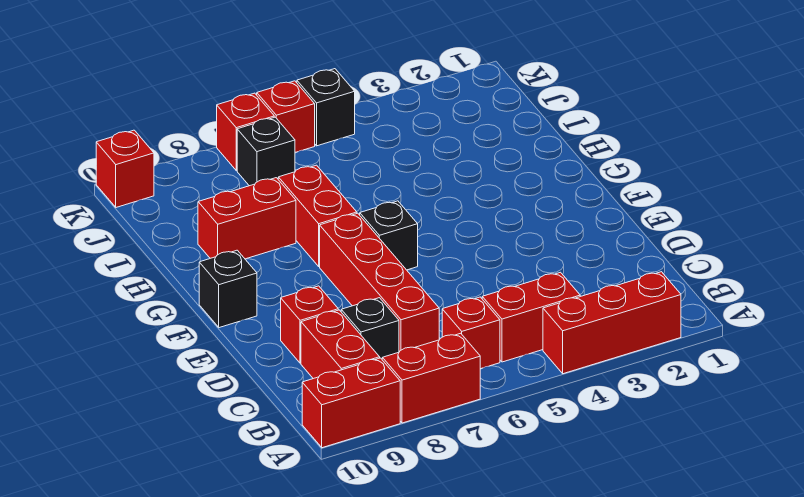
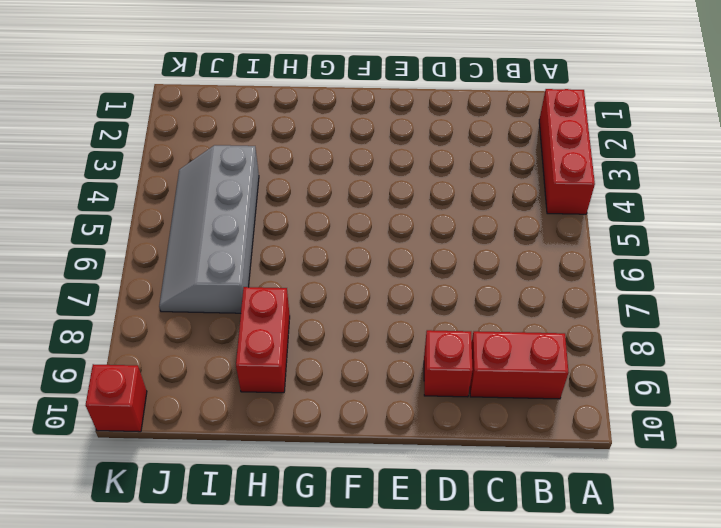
grey 2x4 slope [159,145,259,313] -> black 1x1 brick [237,117,295,186]
none -> red 1x2 brick [382,333,480,423]
none -> red 1x2 brick [302,358,400,448]
none -> red 1x2 brick [482,272,580,362]

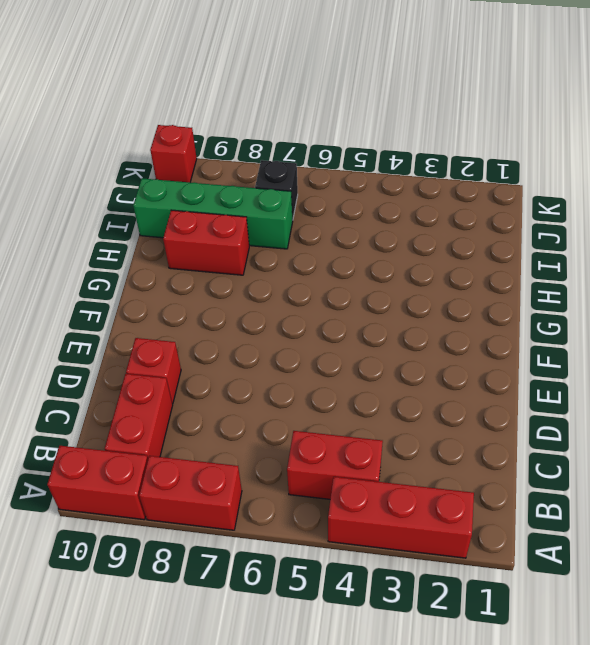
green 1x4 brick [133,178,293,249] -> none
none -> red 1x1 brick [442,297,500,369]
none -> red 1x4 brick [320,213,439,352]
none -> black 1x1 brick [341,298,399,359]

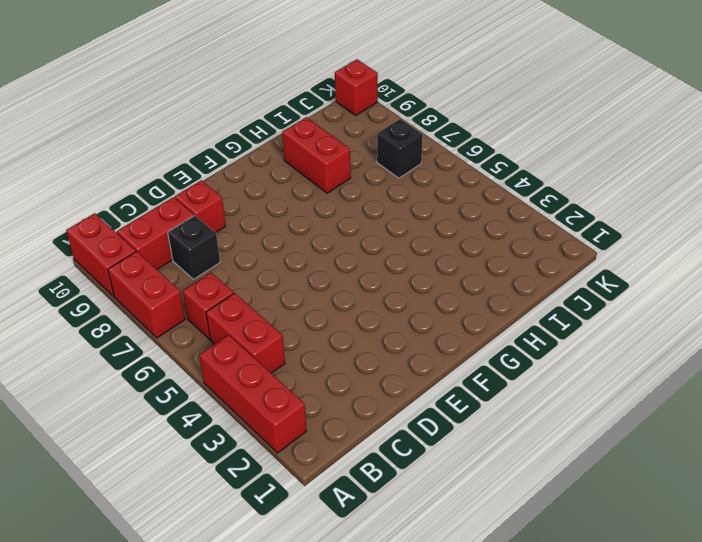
none -> red 1x4 brick [320,213,439,352]
none -> black 1x1 brick [360,201,418,270]
none -> black 1x1 brick [199,250,257,328]

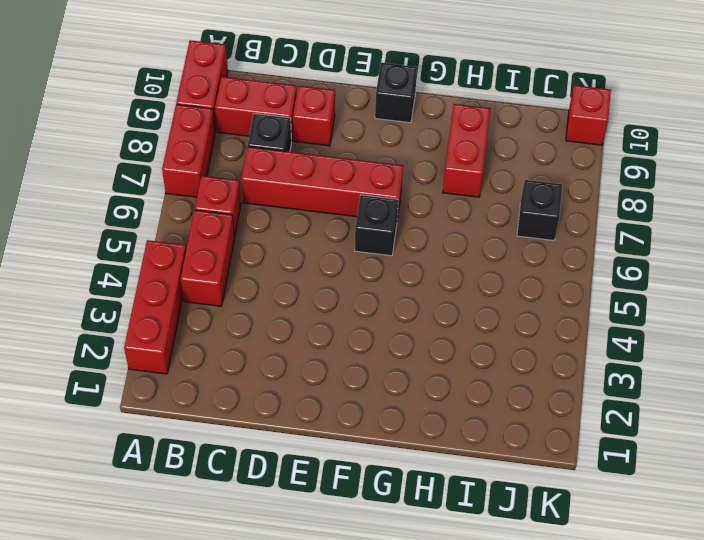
none -> red 1x2 brick [278,165,357,266]
none -> black 1x1 brick [297,69,355,146]
none -> red 1x1 brick [257,81,315,152]

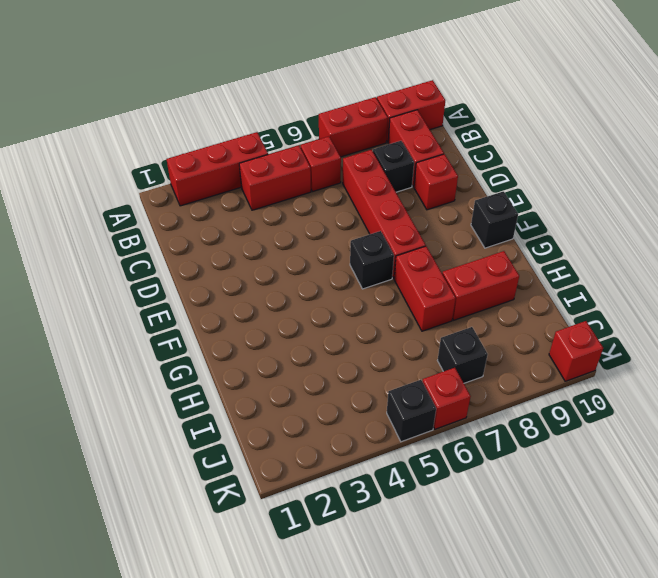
none -> red 1x1 brick [217,93,274,170]

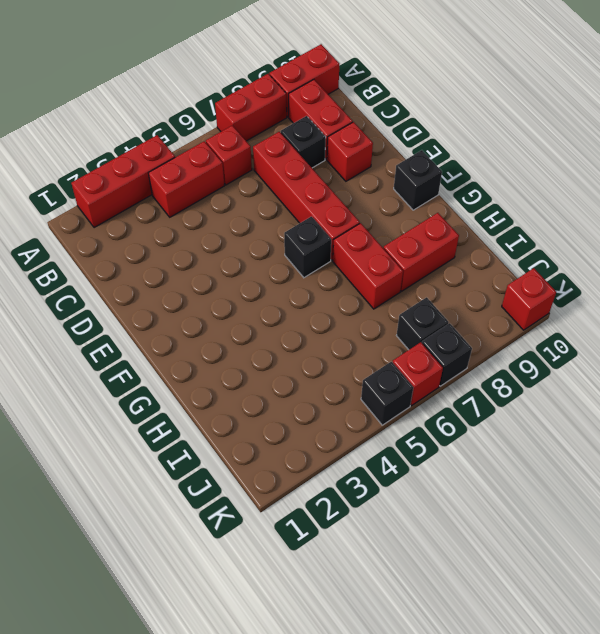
black 1x1 brick [422,323,472,386] -> red 1x1 brick [217,93,274,170]

